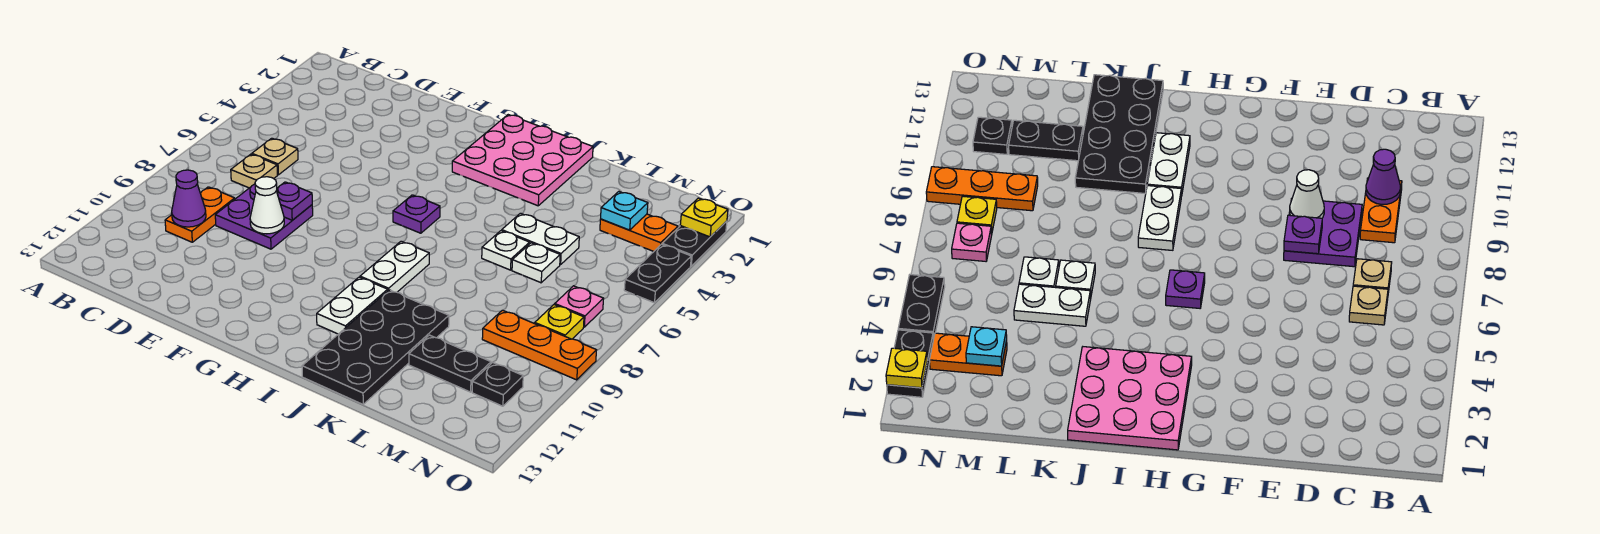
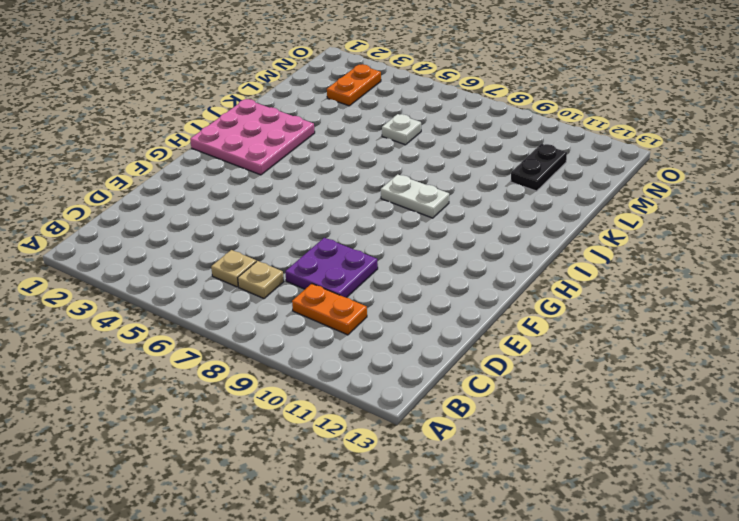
none -> purple 1x1 plate [393,195,440,233]
none -> white 1x2 plate [317,277,388,334]
none -> black 2x4 plate [302,290,449,404]

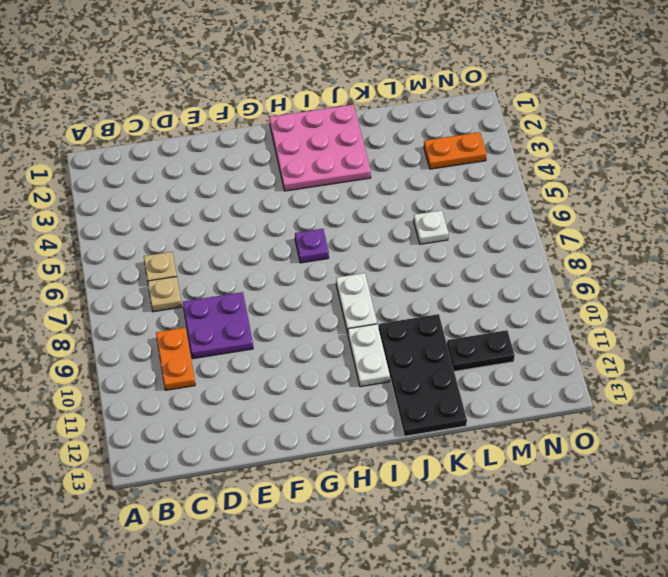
none -> white 1x2 plate [502,213,579,265]
none -> white 1x1 plate [482,231,530,270]
none -> orange 1x3 plate [482,310,597,380]

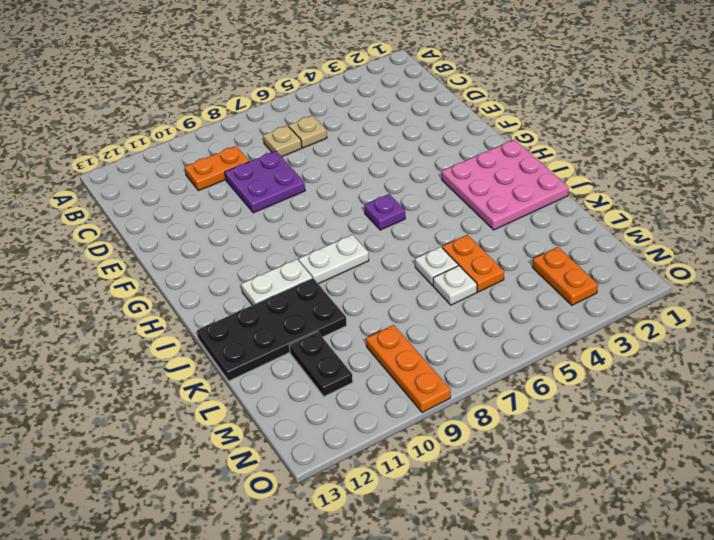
orange 1x2 plate [442,235,504,292] -> white 1x2 plate [502,213,579,265]
none -> pink 1x1 plate [555,286,604,327]
none -> yellow 1x1 plate [535,304,584,339]
none -> black 1x1 plate [472,362,523,406]

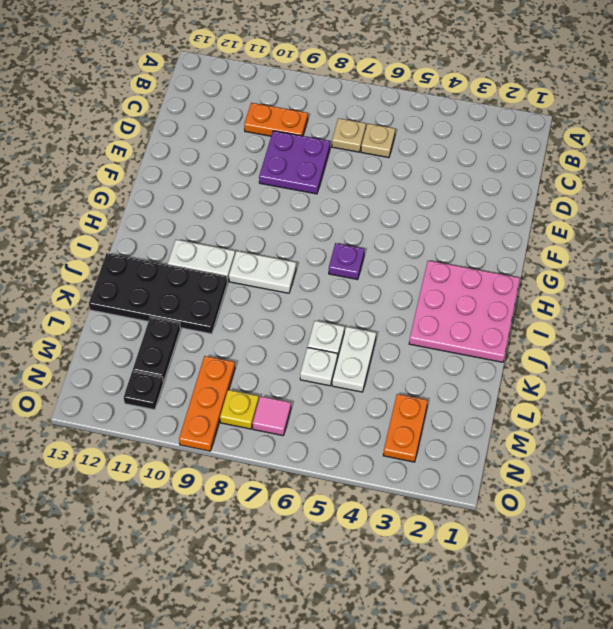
pink 1x1 tile [252,396,291,436] -> pink 1x1 plate [555,286,604,327]
none -> black 1x2 plate [662,221,727,266]
none -> black 1x2 plate [624,244,691,303]
none -> purple 1x1 cone [172,170,206,227]

